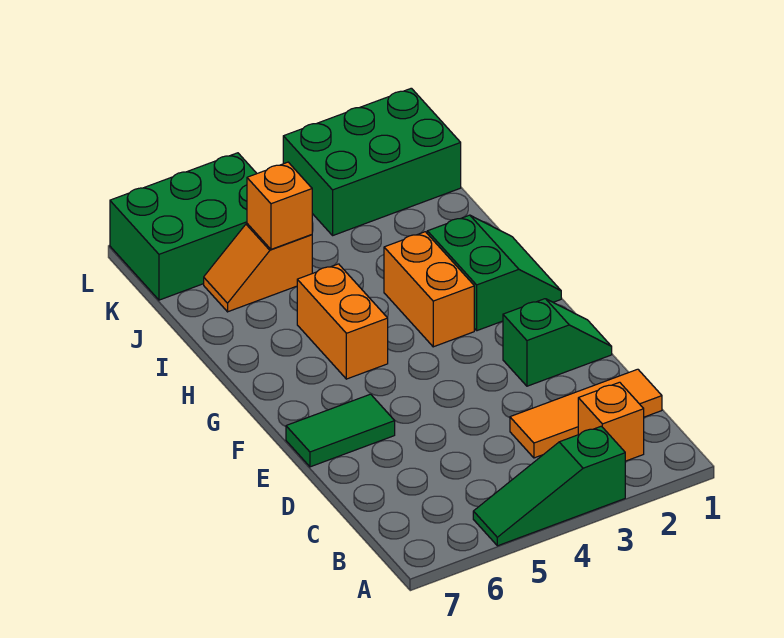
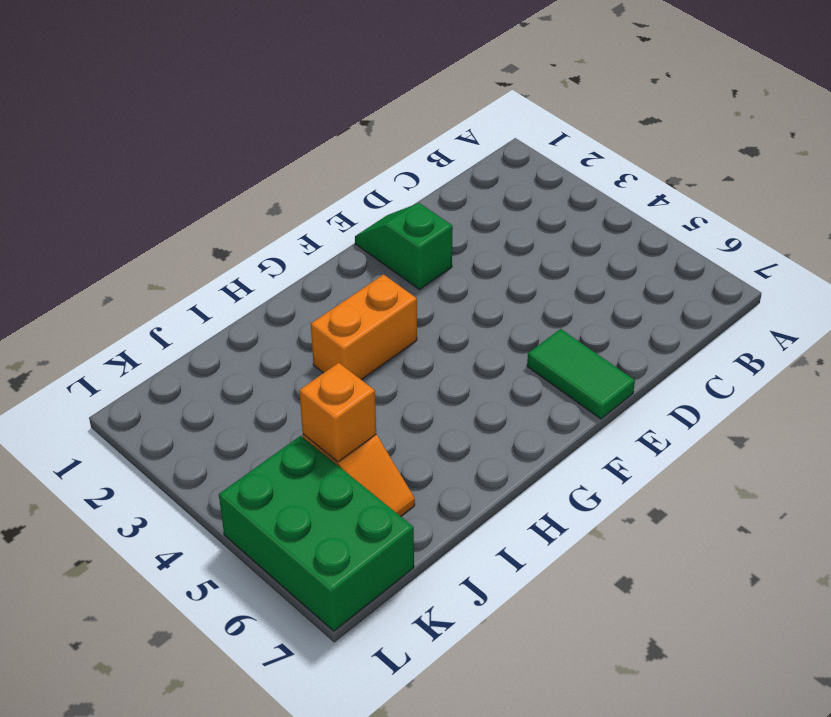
none -> green 1x3 slope [473,426,625,546]
none -> orange 1x1 brick [578,382,644,461]
none -> orange 1x3 tile [510,369,662,458]

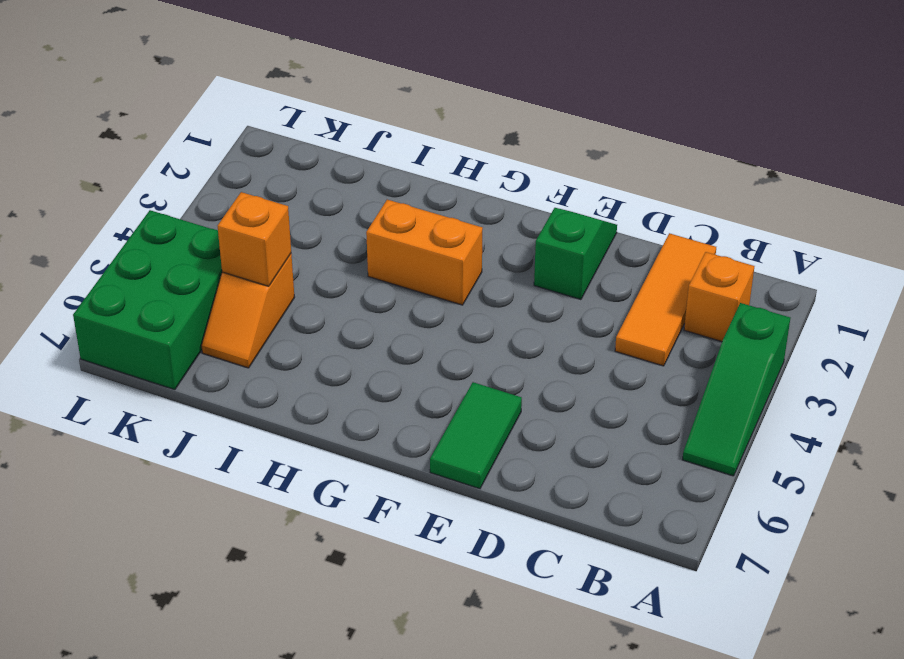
none -> green 2x2 slope [427,215,561,331]
none -> orange 1x2 brick [297,264,388,379]
none -> green 2x3 brick [283,88,461,235]

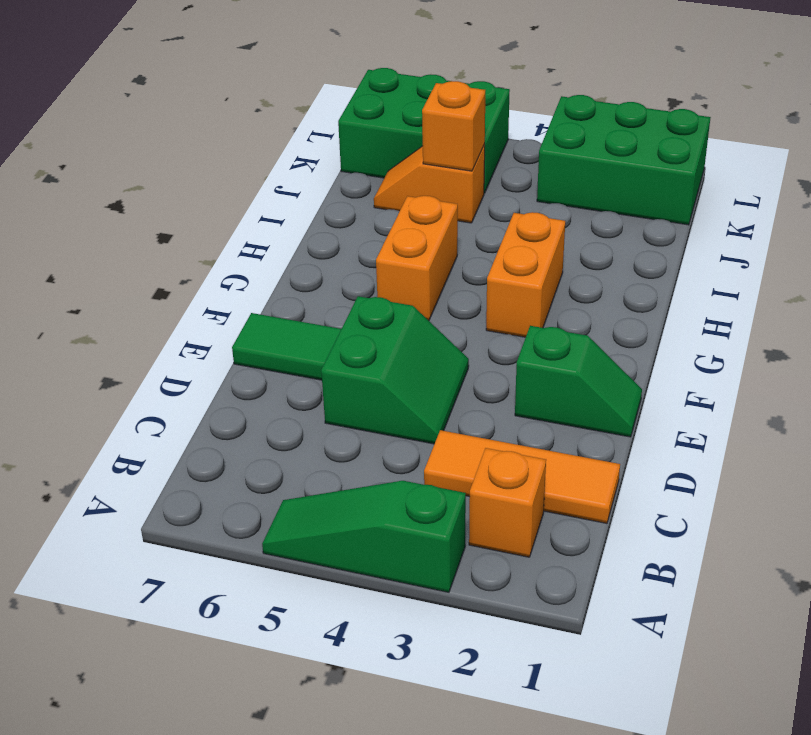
green 2x2 slope [321,296,469,444] -> green 2x2 slope moved to [427,215,561,331]

